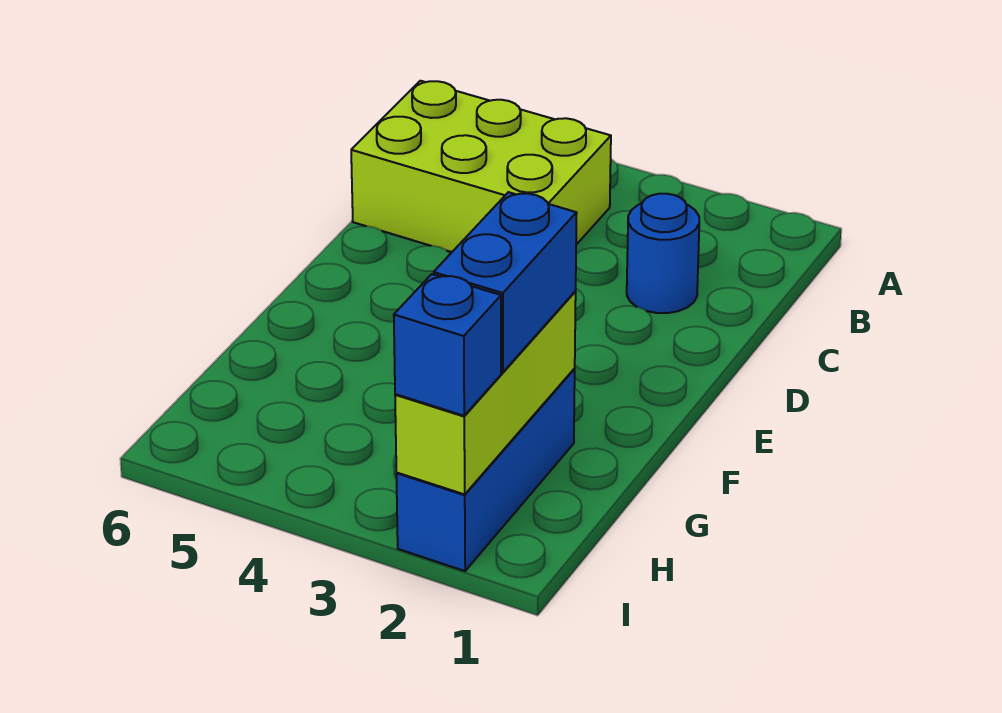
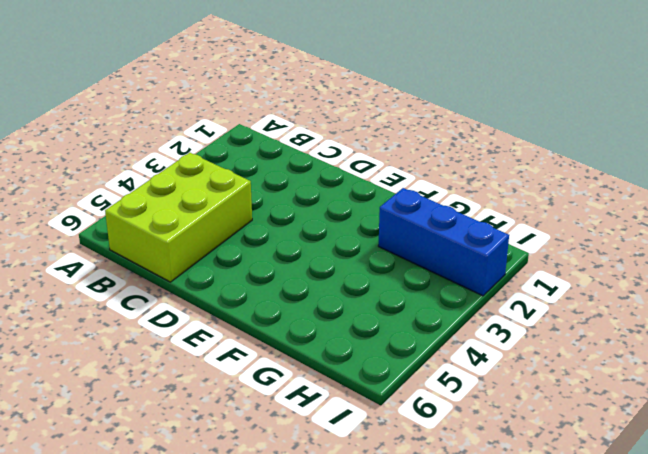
none -> blue 1x1 round brick [627,194,699,313]
none -> lime 1x3 brick [395,292,576,494]

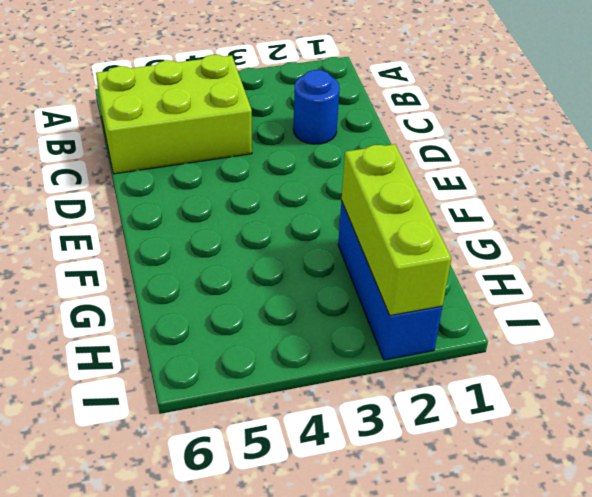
none -> blue 1x2 brick [434,192,577,372]
none -> blue 1x1 brick [394,274,501,416]

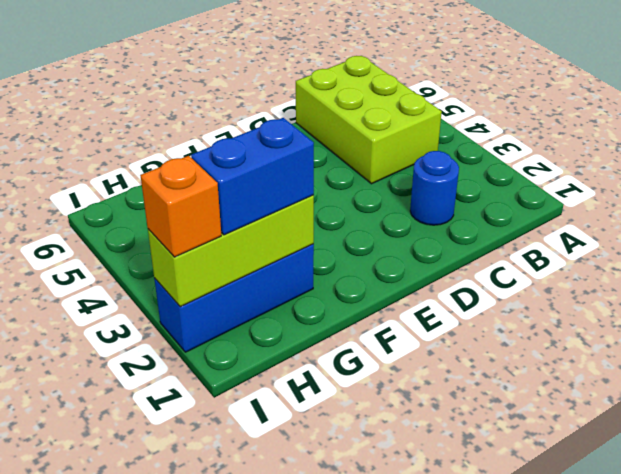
orange 1x1 brick [140,156,221,257] -> blue 1x1 brick [394,274,501,416]

